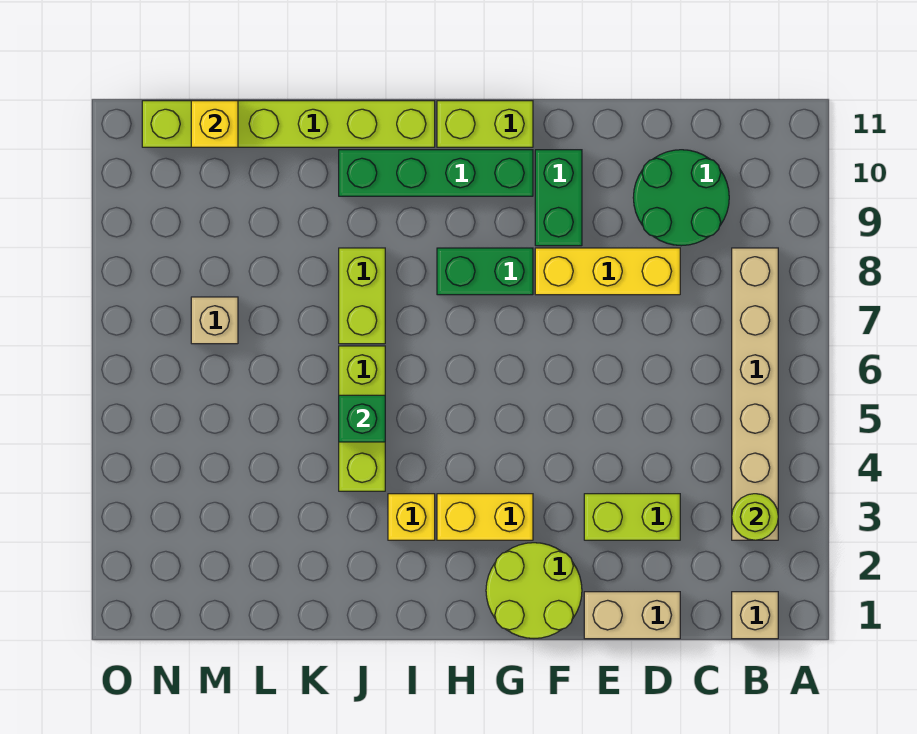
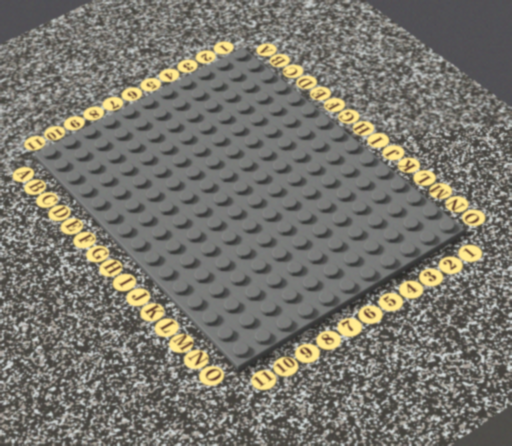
none -> tan 1x1 brick [732,592,778,639]
none -> tan 1x6 brick [732,248,778,540]
none -> green 2x2 round brick [633,150,729,246]

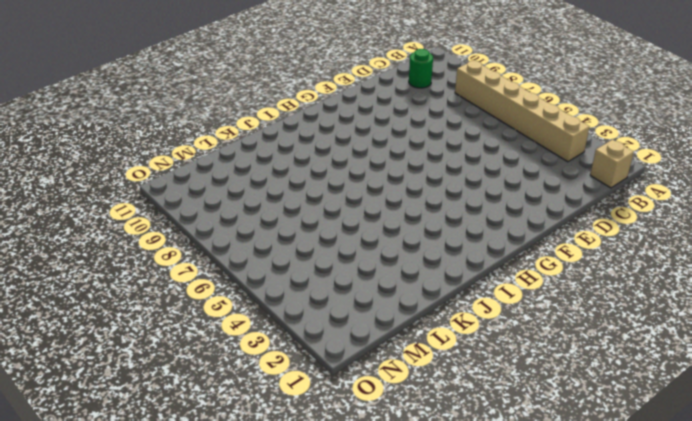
green 1x1 round brick [409,49,433,88] -> green 2x2 round brick [633,150,729,246]
none -> tan 1x2 brick [584,592,680,639]
none -> lime 1x2 brick [584,494,680,540]
none -> yellow 1x3 brick [535,248,680,295]

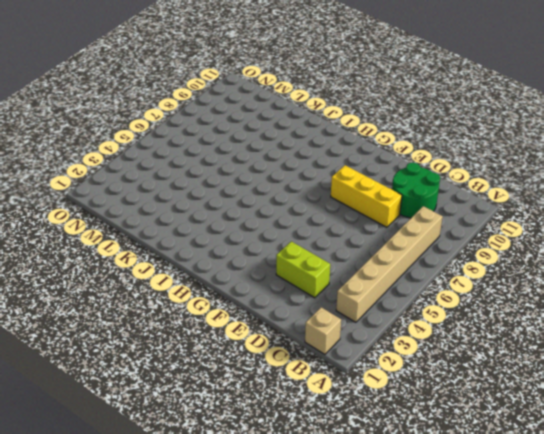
none -> tan 1x2 brick [584,592,680,639]
none -> lime 2x2 round brick [486,543,582,638]
none -> green 1x2 brick [535,150,582,246]

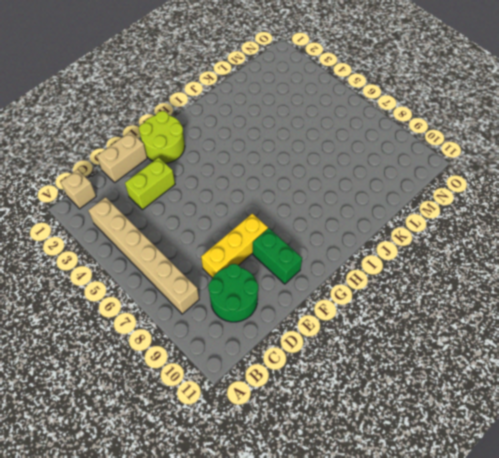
none -> yellow 1x2 brick [437,494,533,540]
none -> green 1x2 brick [437,248,533,295]
none -> green 1x4 brick [339,150,533,196]

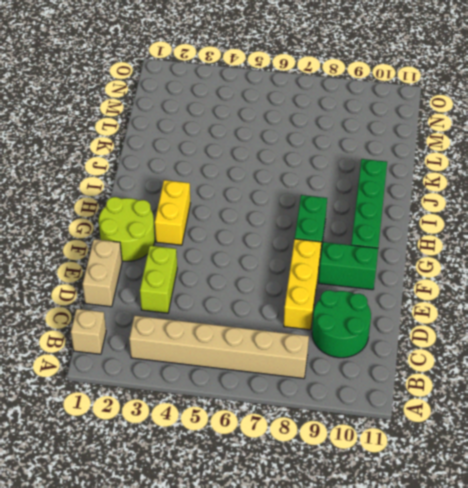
none -> lime 1x2 brick [437,101,533,147]
none -> yellow 1x1 brick [388,494,435,540]
none -> lime 1x6 brick [142,101,435,147]

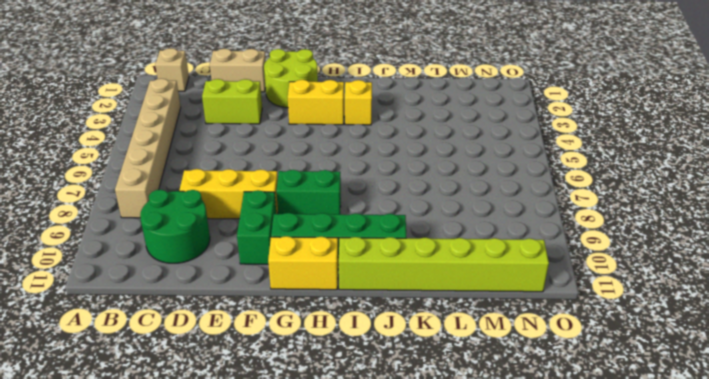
yellow 1x2 brick [268,236,338,290] -> lime 1x2 brick [437,101,533,147]
none -> lime 1x3 brick [339,346,385,491]
none -> lime 1x2 brick [339,248,385,344]
none -> tan 1x1 brick [191,297,238,344]

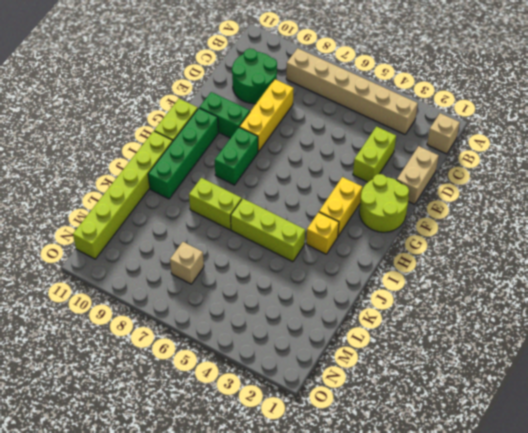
none -> lime 1x1 round brick [732,494,778,540]
none -> green 1x1 brick [339,395,385,442]
none -> yellow 1x1 brick [191,101,238,147]

